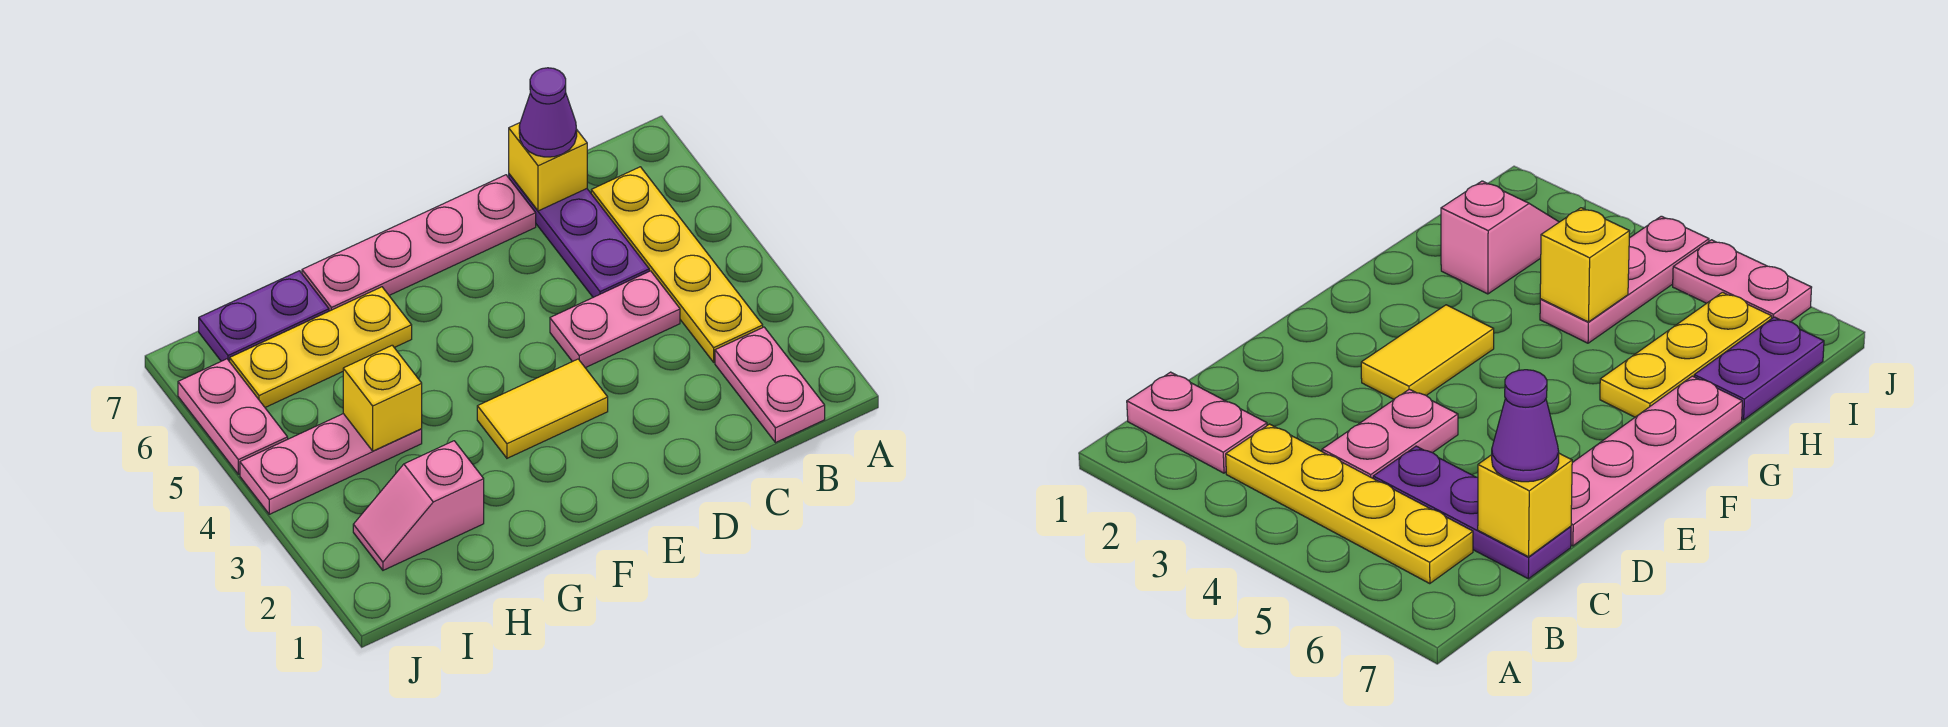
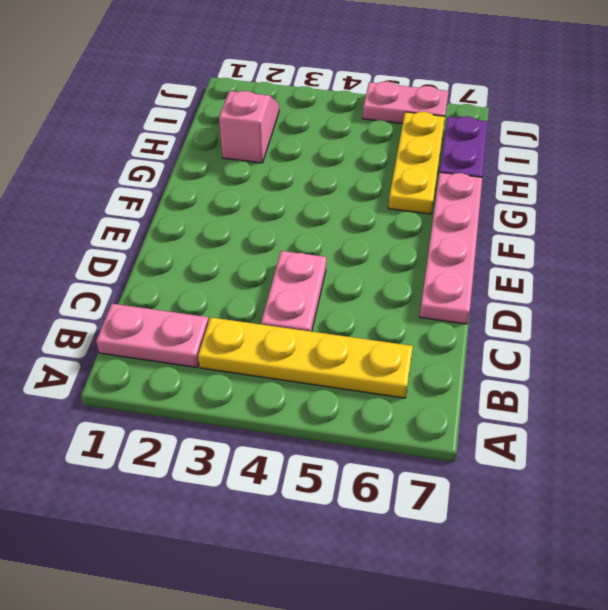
none -> purple 1x3 plate [509,174,649,297]
none -> yellow 1x2 tile [477,359,608,458]
none -> pink 1x3 plate [240,414,422,514]

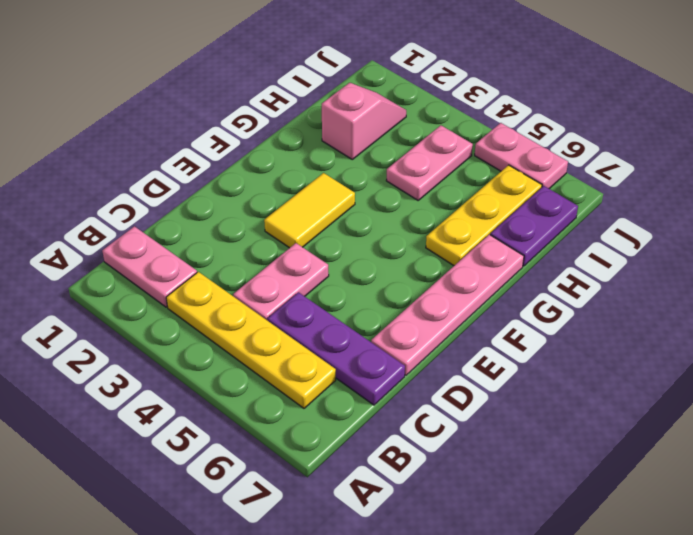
pink 1x2 plate [386,125,473,200] -> pink 1x3 plate [240,414,422,514]
none -> yellow 1x1 brick [509,123,587,211]
none -> yellow 1x1 brick [343,345,422,451]
none -> purple 1x1 cone [519,68,577,157]

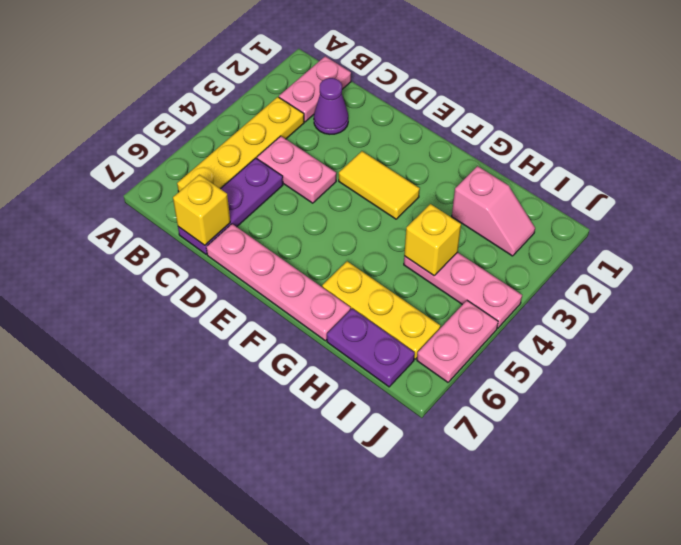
purple 1x1 cone [314,78,348,134] -> purple 1x1 cone moved to [519,68,577,157]

